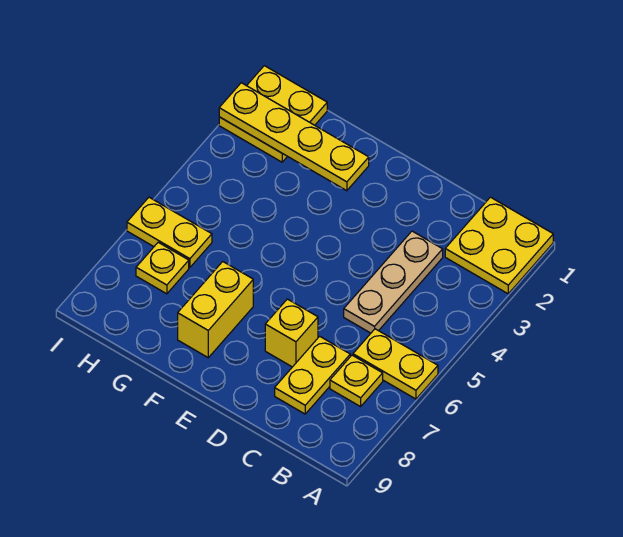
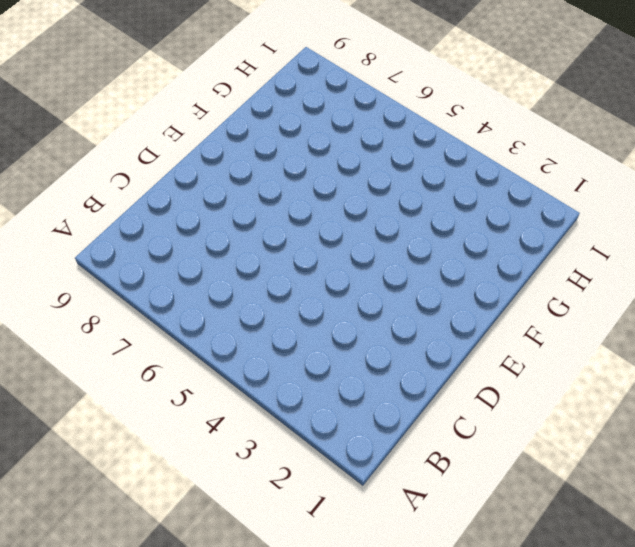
none -> yellow 2x2 plate [445,197,553,294]
none -> yellow 1x2 plate [353,329,438,399]

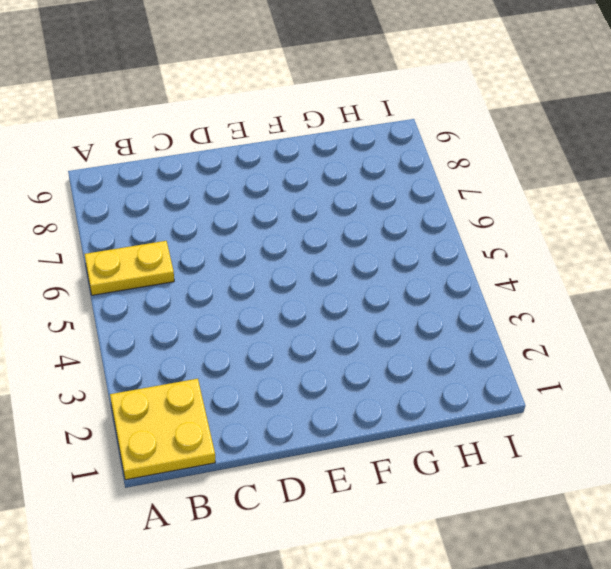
none -> yellow 1x1 plate [330,355,383,407]
none -> tan 1x3 plate [344,231,443,333]

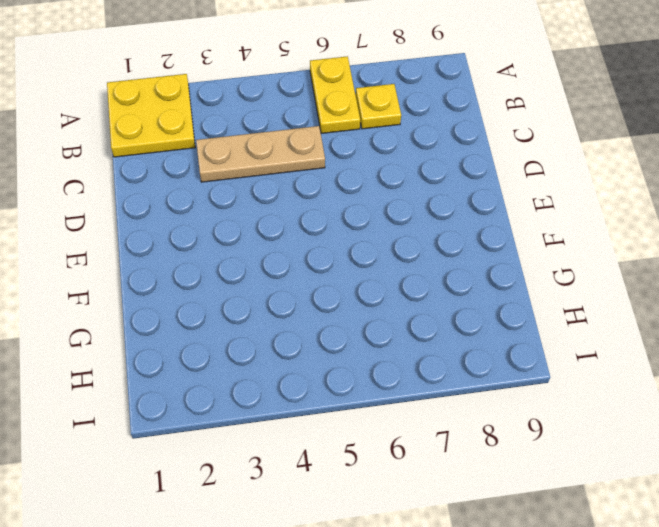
none -> yellow 1x2 plate [275,336,350,414]
none -> yellow 1x1 brick [265,299,318,367]

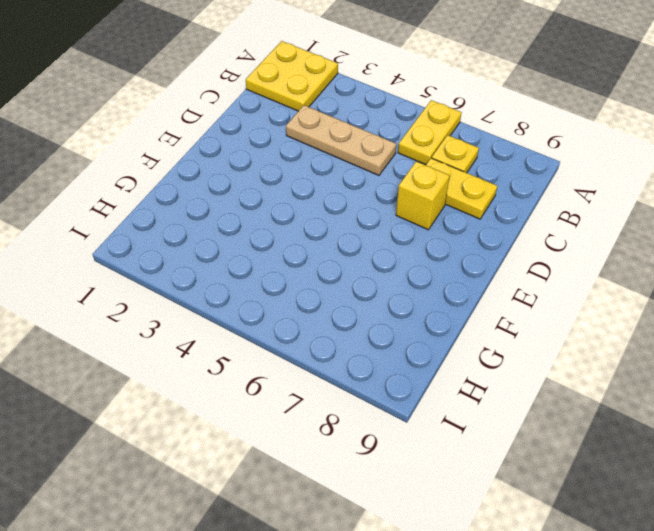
none -> yellow 1x2 brick [178,262,253,358]
none -> yellow 2x2 plate [219,66,327,162]

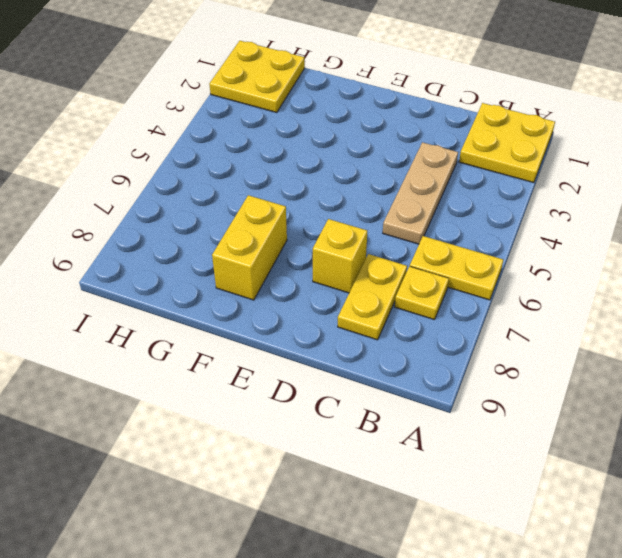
none -> yellow 1x2 plate [127,197,212,267]
none -> yellow 1x1 plate [136,242,189,294]

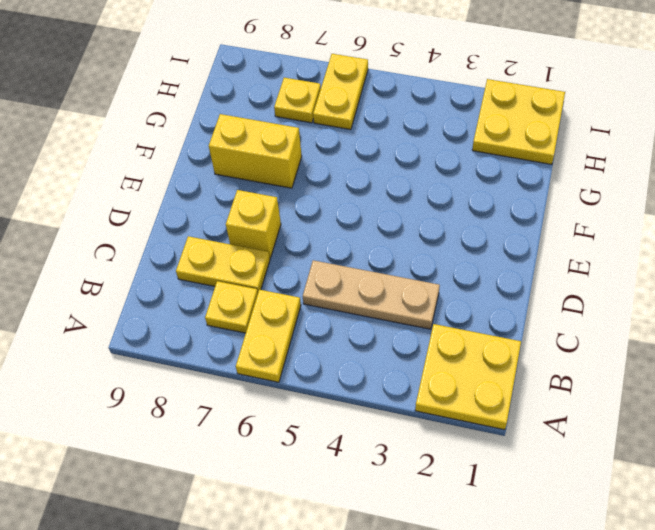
none -> yellow 1x4 plate [219,83,369,191]

